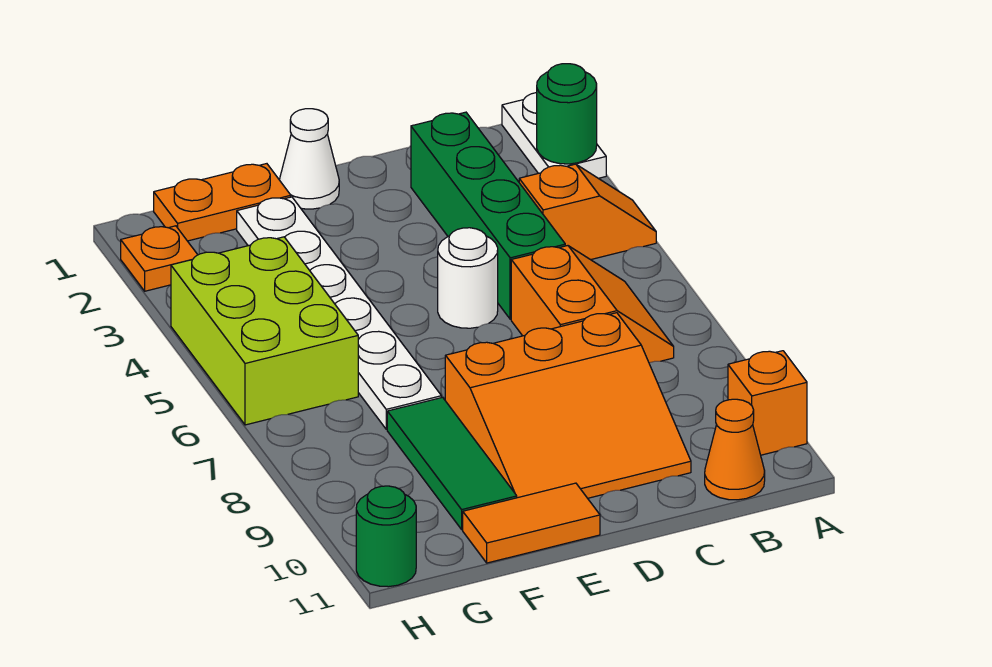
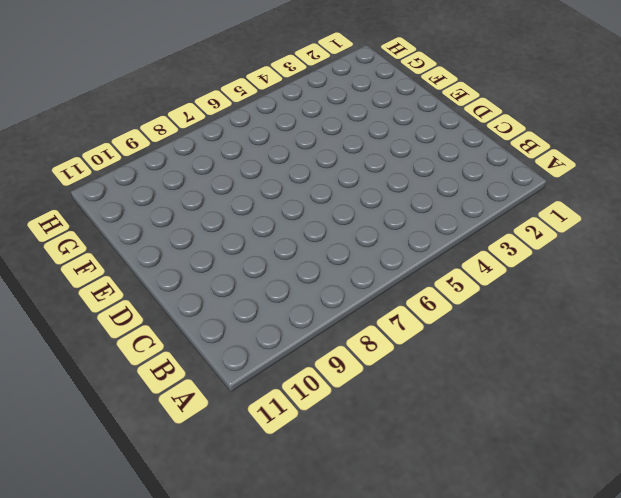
none -> white 1x2 plate [502,93,606,178]
none -> orange 1x2 slope [519,164,656,260]
none -> orange 1x1 brick [728,351,807,455]

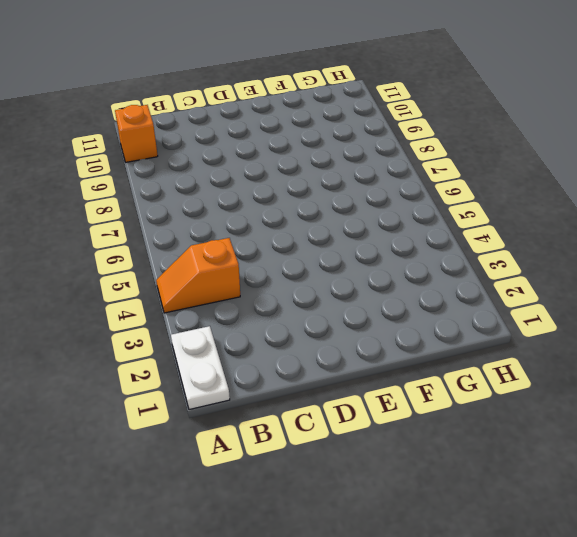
none -> orange 2x2 slope [511,246,674,363]
none -> orange 1x1 cone [705,399,765,500]
none -> green 1x4 brick [411,112,565,319]

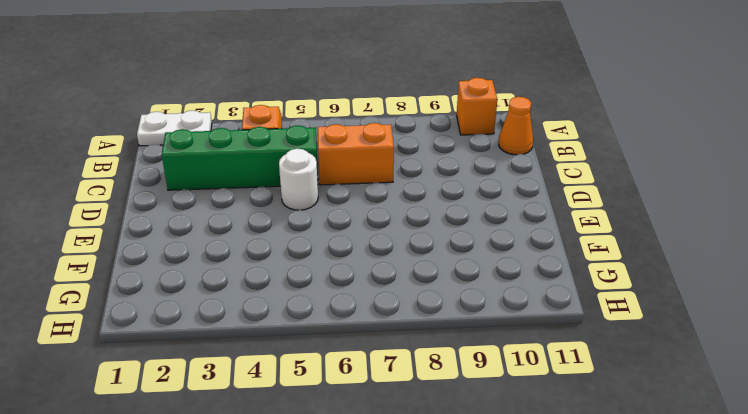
none -> orange 3x3 slope [445,313,691,498]
none -> white 1x1 cone [279,109,339,209]
none -> orange 1x2 tile [463,483,600,563]

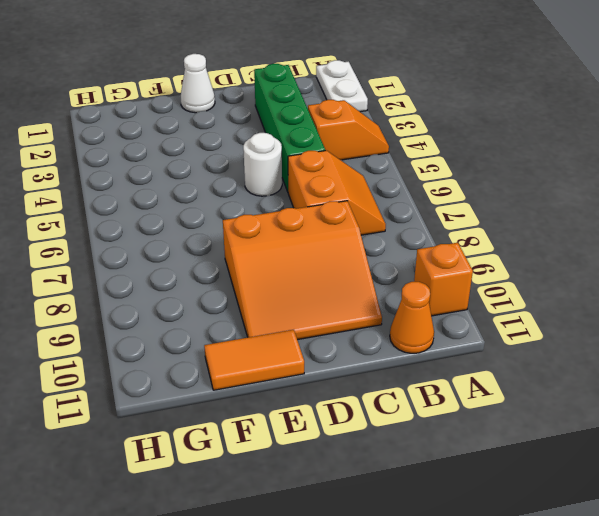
none -> orange 1x2 plate [154,164,291,241]
none -> white 1x6 plate [237,197,441,429]
none -> green 1x3 tile [387,397,517,530]

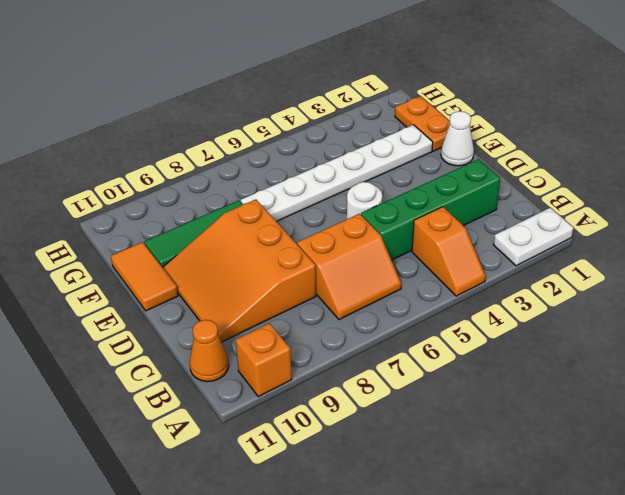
none -> lime 2x3 brick [171,237,358,425]
none -> orange 1x1 plate [121,226,198,291]
none -> green 1x1 round brick [356,486,416,587]

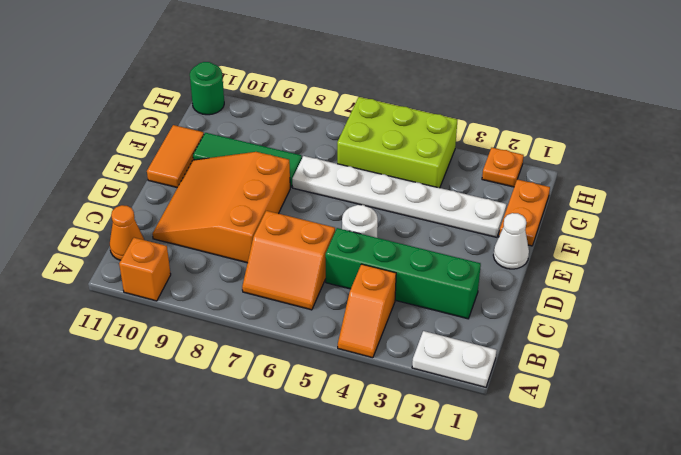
none -> green 1x1 round brick [537,64,597,164]

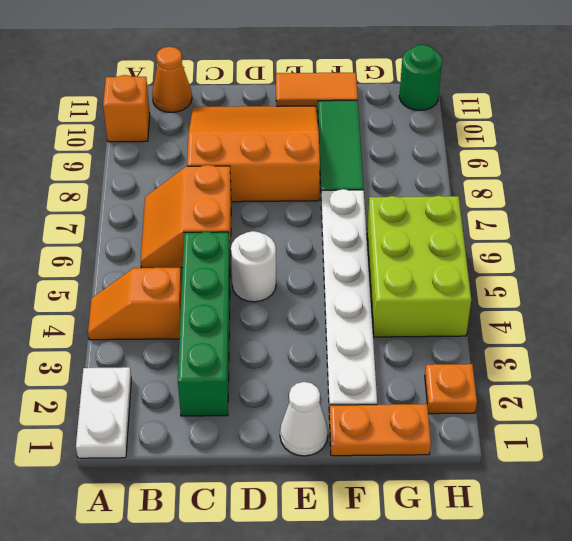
none -> green 1x1 round brick [537,64,597,164]

